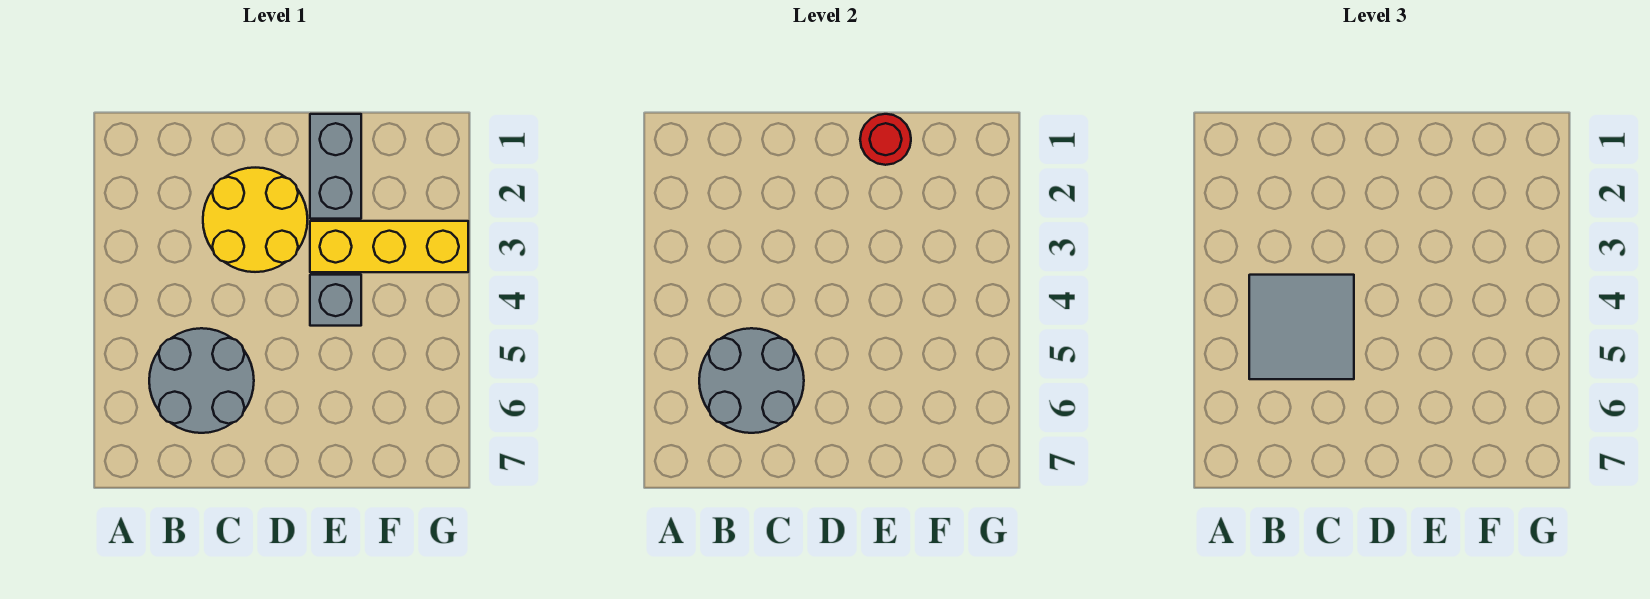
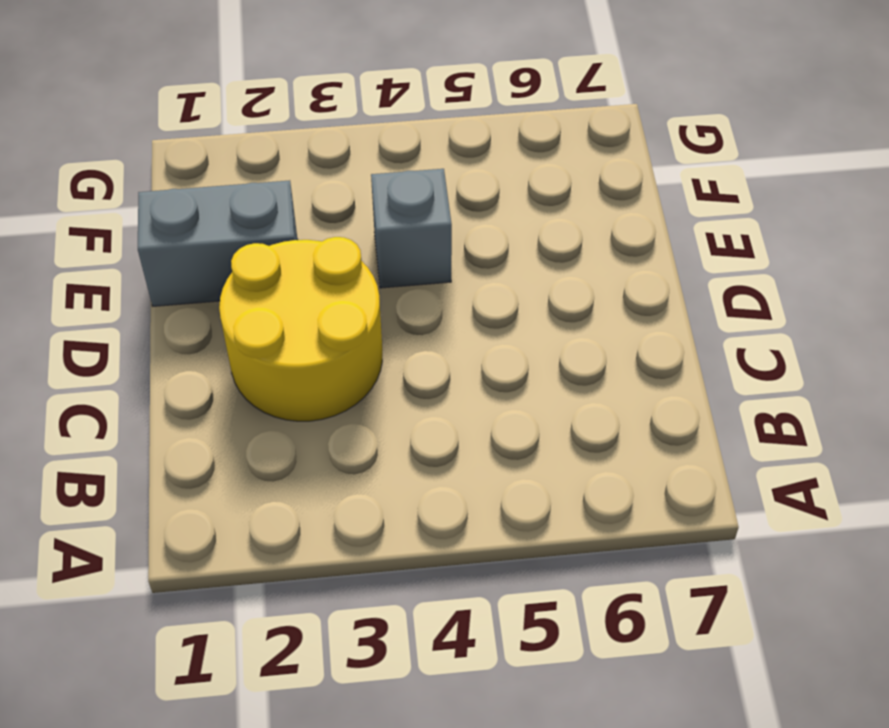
none -> grey 2x2 round brick [149,328,254,433]
none -> yellow 1x3 brick [310,221,468,272]

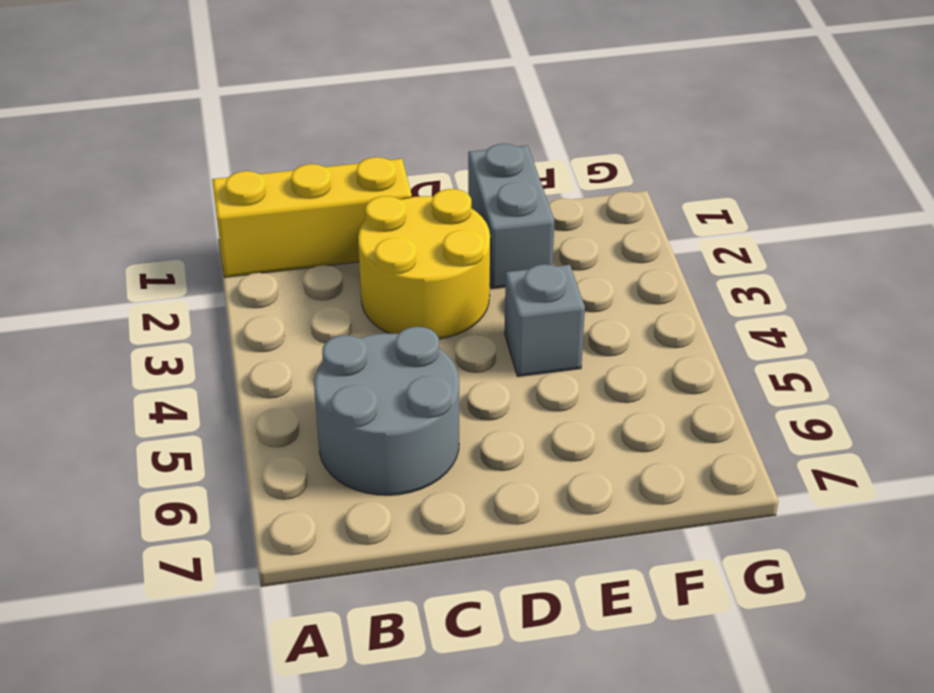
yellow 1x3 brick [212,157,412,277] -> yellow 1x3 brick moved to [310,221,468,272]
none -> grey 2x2 round brick [699,328,804,433]
none -> red 1x1 round brick [860,114,911,165]

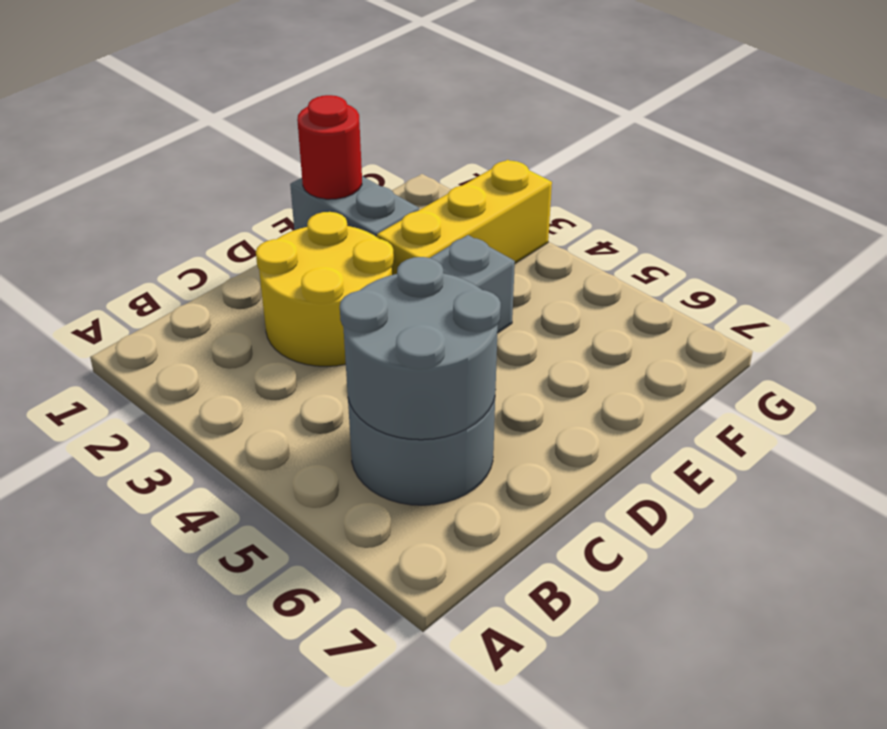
none -> grey 2x2 tile [1249,275,1354,379]

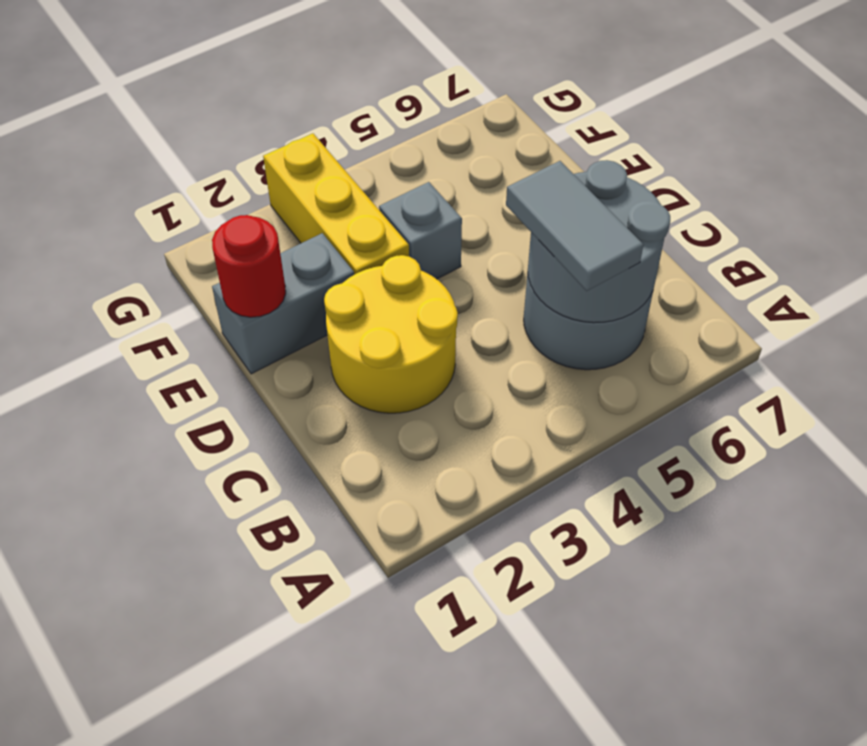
grey 1x2 tile [506,161,643,291] -> grey 2x2 tile [1249,275,1354,379]

